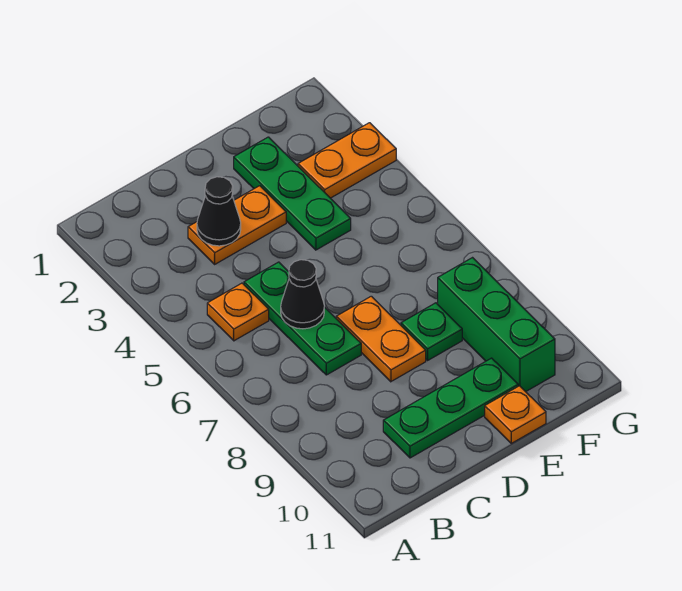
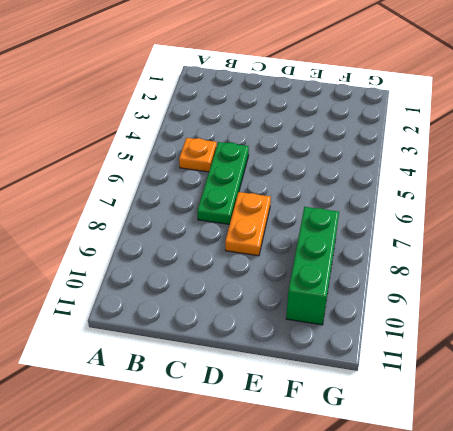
none -> orange 1x2 plate [188,186,286,264]
none -> green 1x3 plate [383,358,518,458]
none -> green 1x3 plate [234,137,351,250]

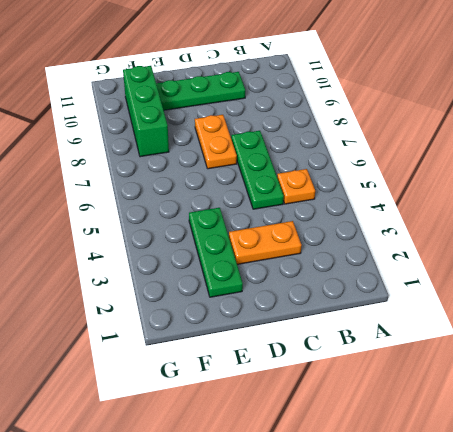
none -> green 1x1 plate [401,303,462,360]
none -> orange 1x1 plate [485,386,546,443]
none -> orange 1x2 plate [298,123,396,198]

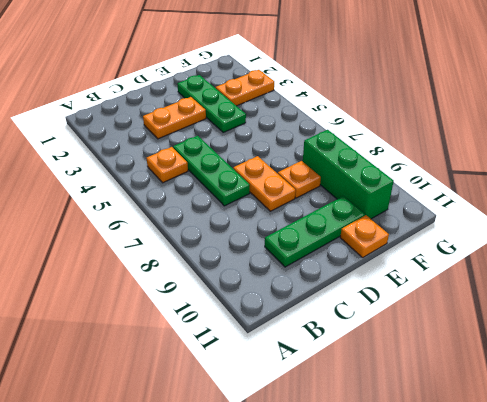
orange 1x1 plate [278,161,321,198] -> green 1x1 plate [401,303,462,360]
none -> black 1x1 cone [197,177,241,246]
none -> black 1x1 cone [281,260,324,329]

